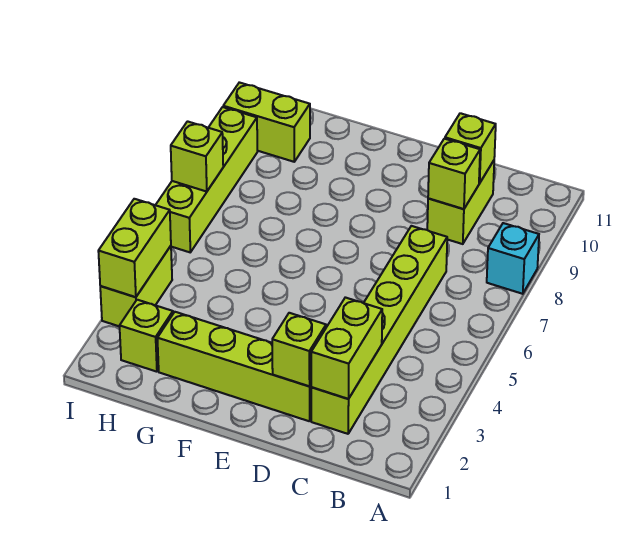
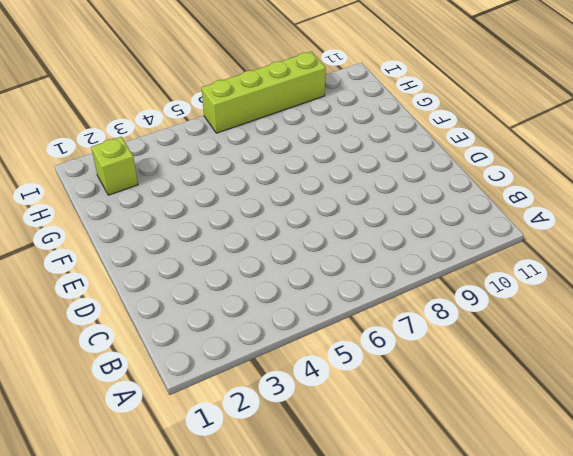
none -> cyan 1x1 brick [487,223,539,294]
none -> lime 1x6 brick [311,226,447,434]
none -> lime 1x2 brick [427,161,494,244]

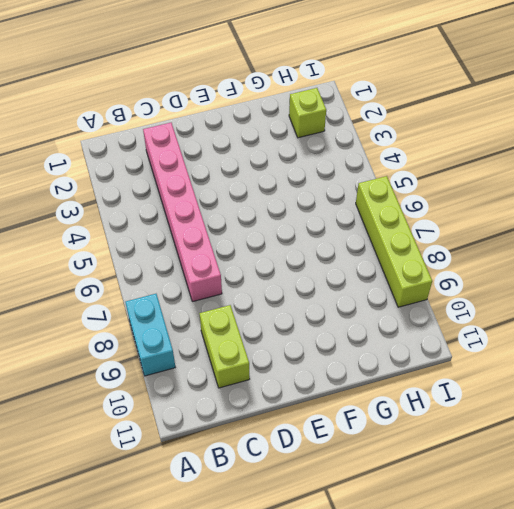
cyan 1x2 brick [125,294,175,376] -> cyan 1x1 brick [487,223,539,294]
pink 1x6 brick [143,123,222,302] -> lime 1x6 brick [311,226,447,434]
none -> lime 1x4 brick [157,312,312,421]
none -> lime 1x2 brick [223,82,310,162]
none -> lime 1x2 brick [100,246,172,327]

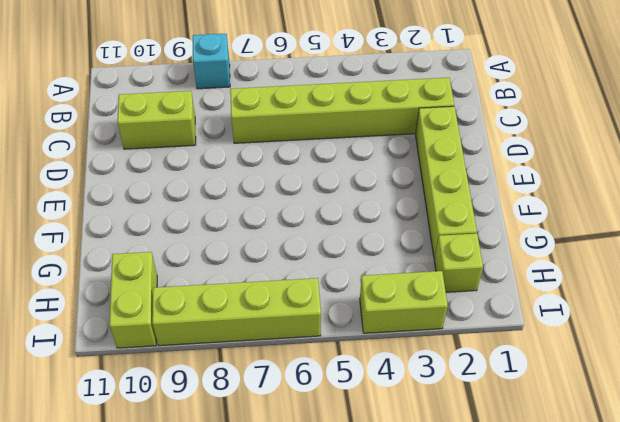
none -> lime 1x2 brick [311,297,382,399]
none -> lime 1x1 brick [428,139,480,209]
none -> lime 1x1 brick [445,113,496,183]

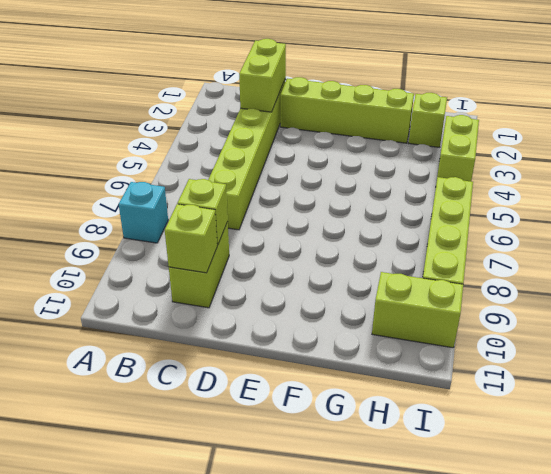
none -> lime 1x1 brick [272,313,326,386]
none -> lime 1x2 brick [98,199,171,297]
none -> lime 1x1 brick [171,121,223,192]

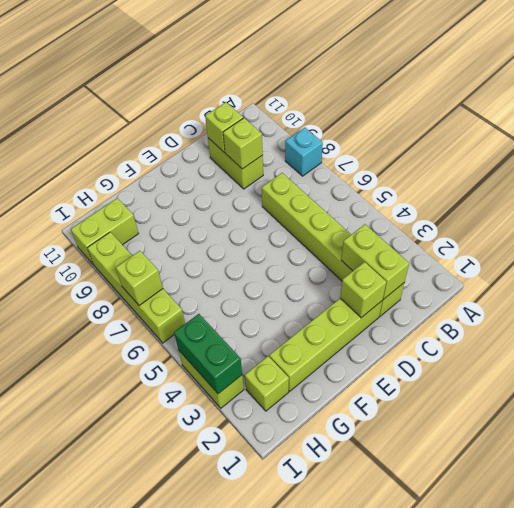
green 1x2 brick [174,314,242,394] -> lime 1x2 brick [98,199,171,297]

